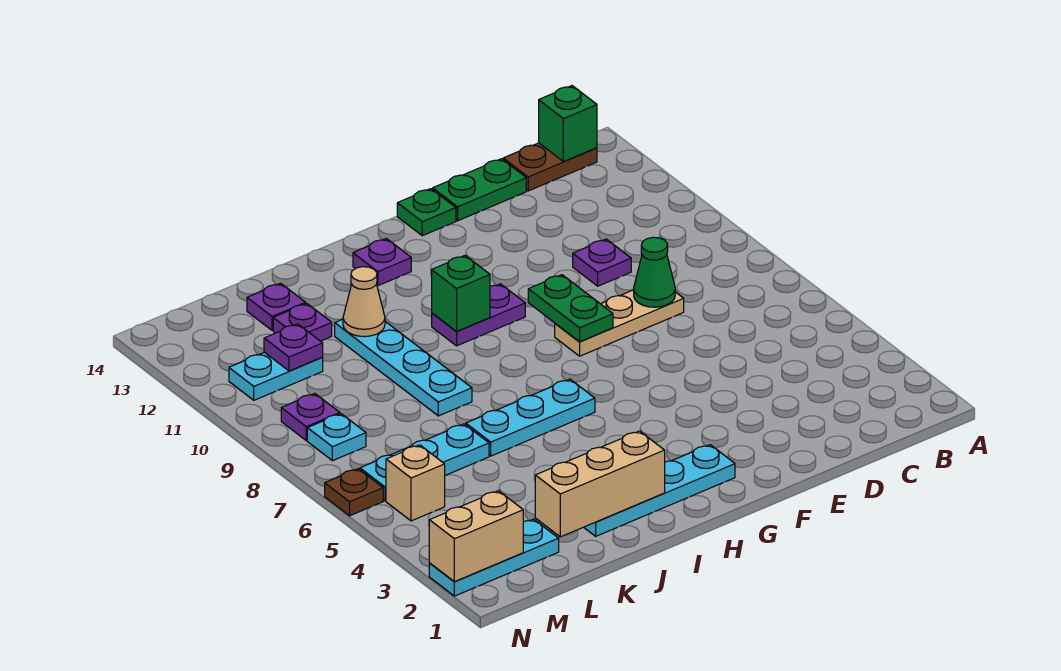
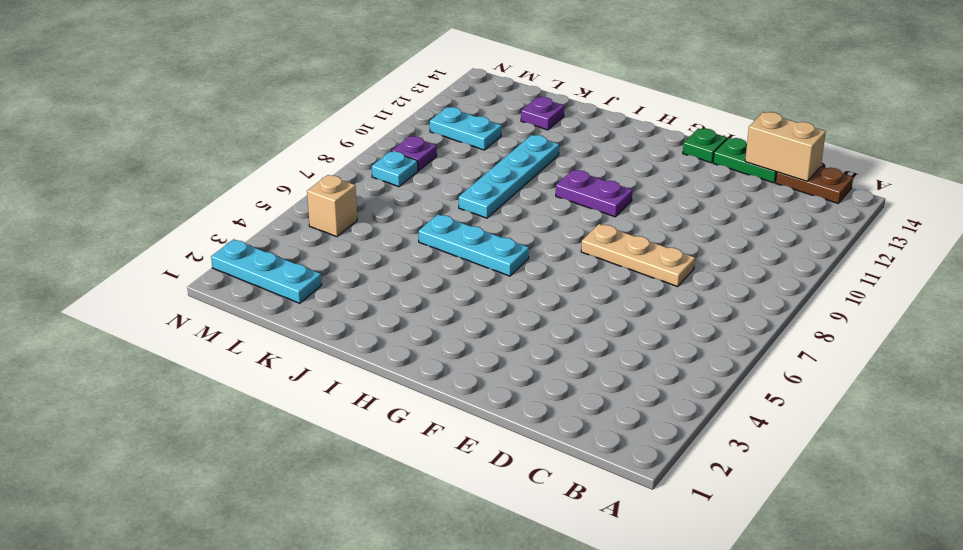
tan 1x2 brick [745,112,826,181] -> tan 1x2 brick moved to [429,491,523,582]
none -> purple 1x1 plate [573,239,631,286]
none -> cyan 1x4 plate [584,445,735,536]
none -> purple 1x1 plate [353,239,411,286]

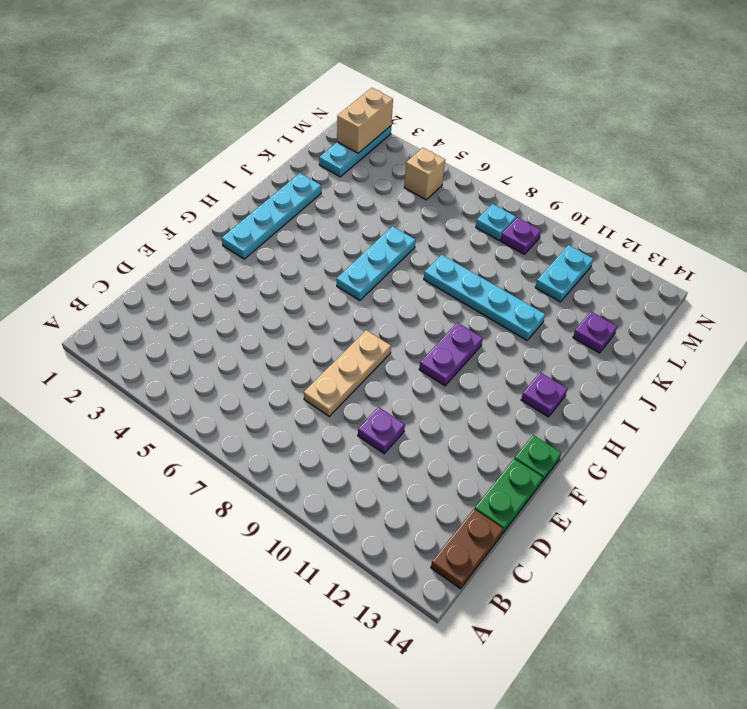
none -> cyan 1x3 plate [360,424,489,501]
none -> purple 1x1 plate [273,303,332,341]
none -> brown 1x1 plate [325,469,383,516]

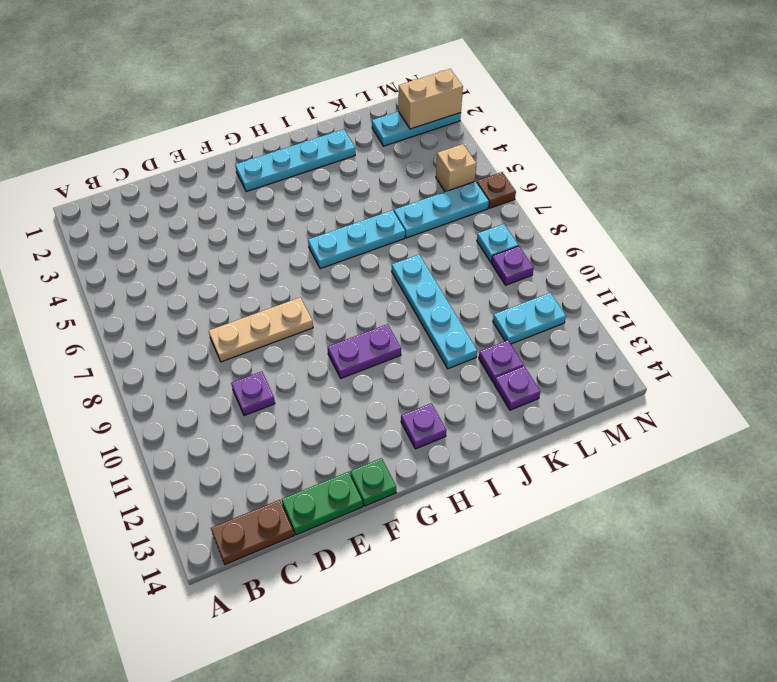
none -> green 1x1 brick [539,86,597,162]
none -> green 1x1 cone [634,237,675,307]
none -> green 1x2 plate [528,275,613,342]

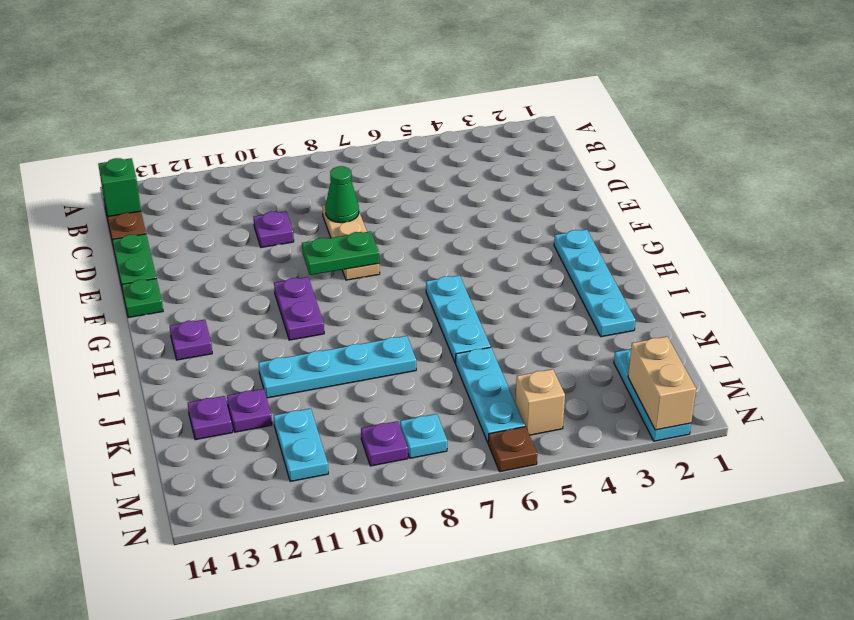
none -> green 1x1 brick [432,256,490,331]
none -> tan 1x3 brick [535,431,665,537]
none -> tan 1x1 cone [343,267,385,337]

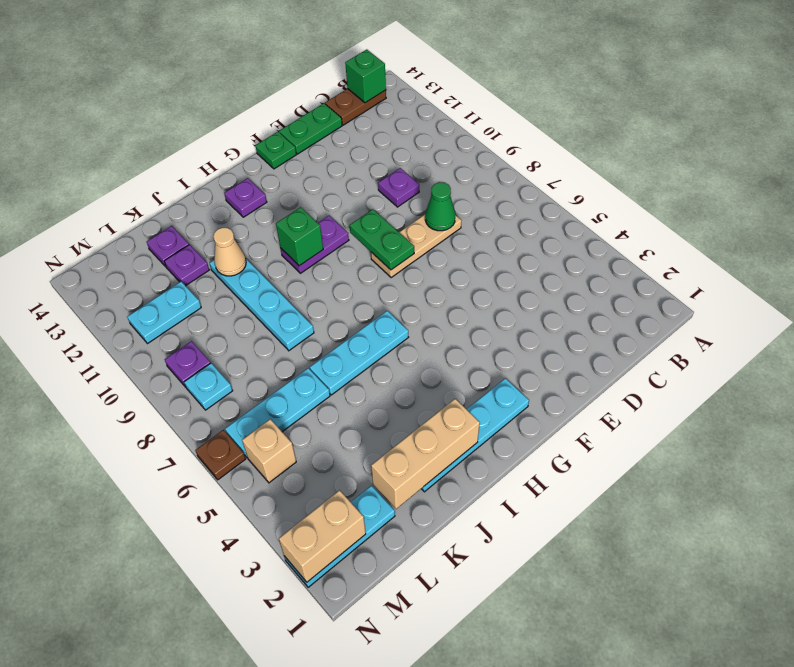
none -> purple 1x1 plate [264,324,323,371]

